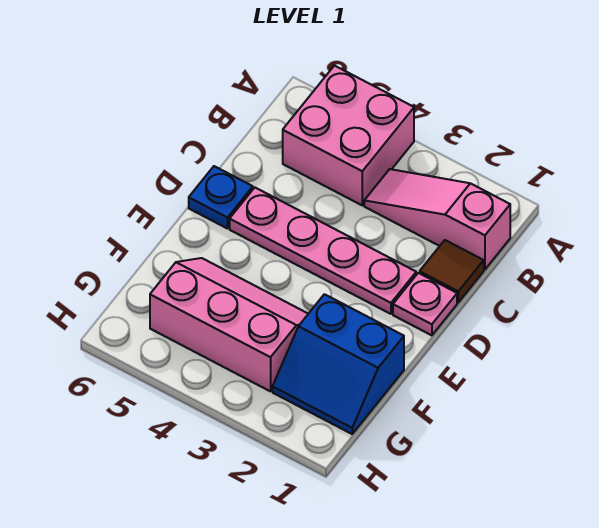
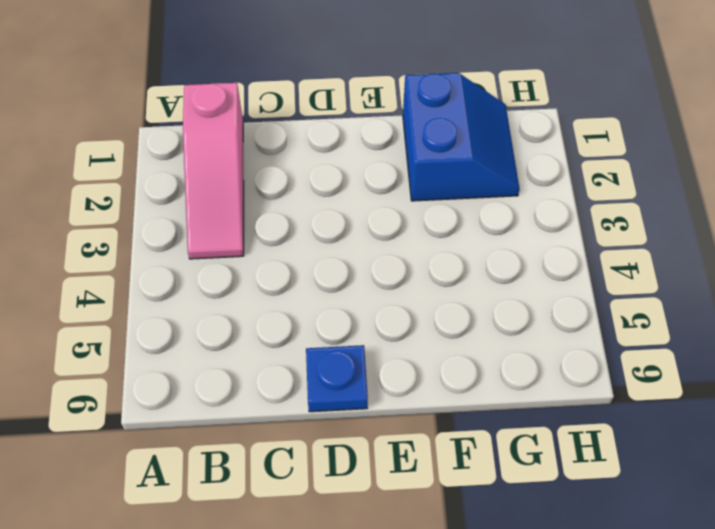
none -> pink 2x2 brick [283,66,414,205]
none -> brown 1x1 tile [420,240,484,302]

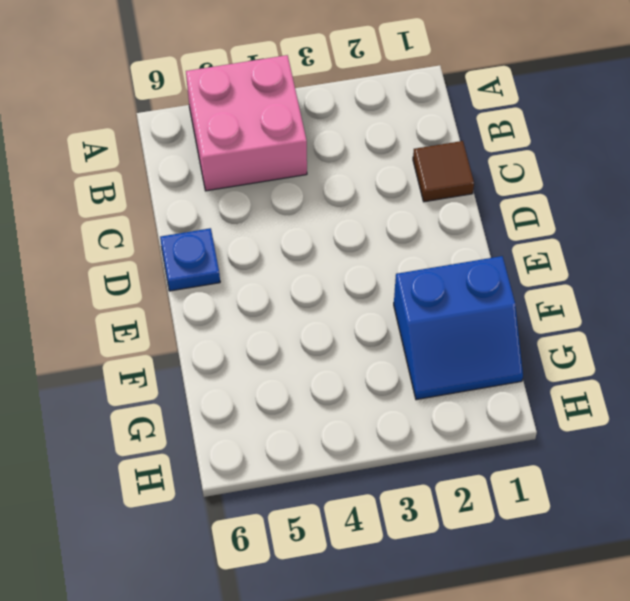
none -> pink 1x3 slope [364,169,510,270]
none -> pink 1x1 plate [393,273,457,335]

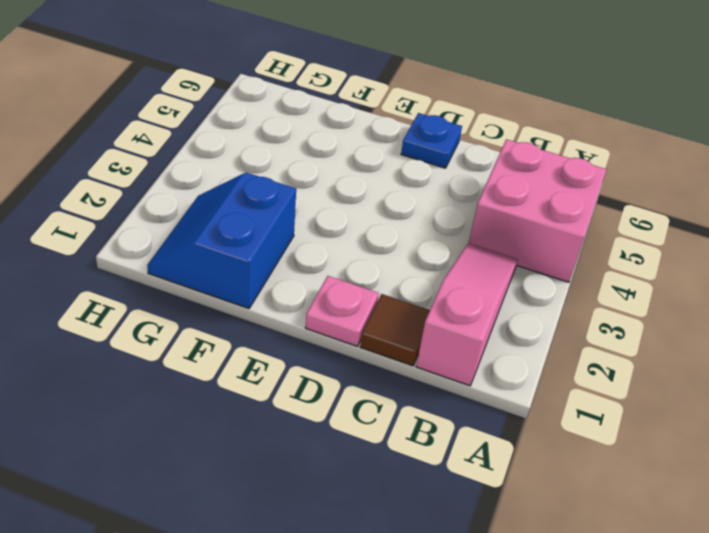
none -> pink 1x4 plate [230,188,416,314]
none -> pink 2x3 slope [150,258,308,391]

